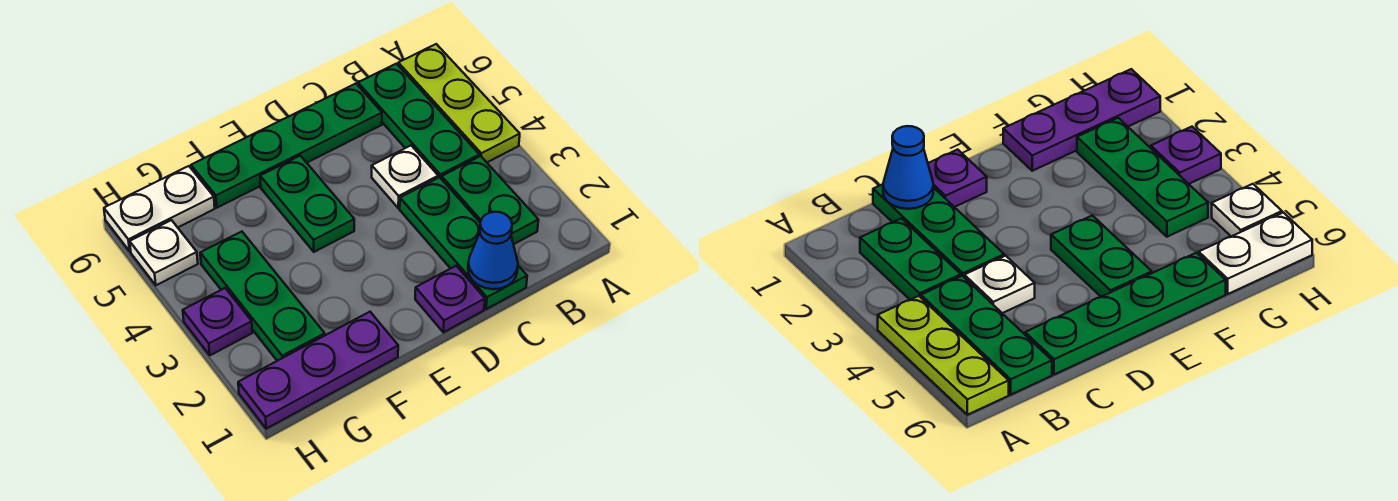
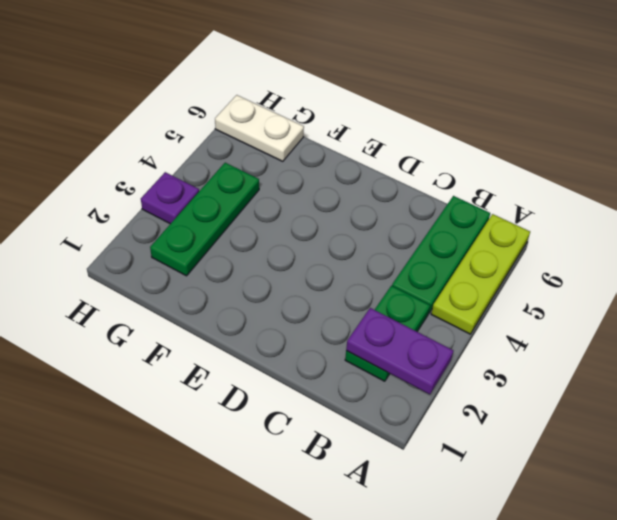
purple 1x2 plate [346,308,453,395] -> none
none -> green 1x3 plate [400,177,527,309]
none -> white 1x1 plate [372,146,438,208]
none -> green 1x4 plate [191,84,382,208]

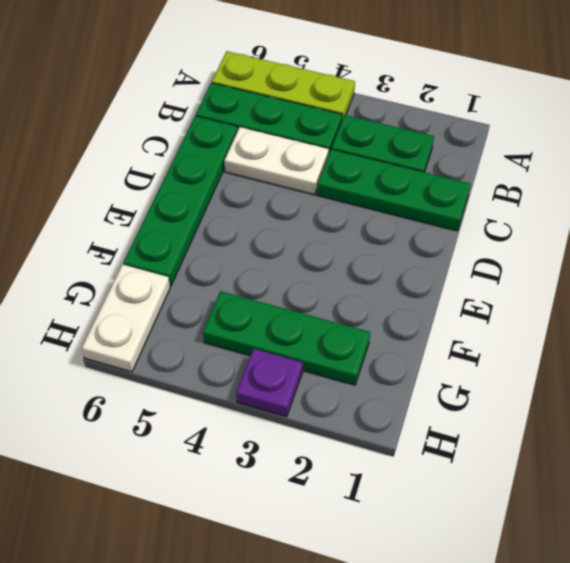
white 1x2 plate [224,127,329,195] -> white 1x1 plate [372,146,438,208]
none -> purple 1x1 plate [415,266,485,332]
none -> green 1x2 plate [260,156,354,252]
none -> purple 1x3 plate [238,312,398,429]

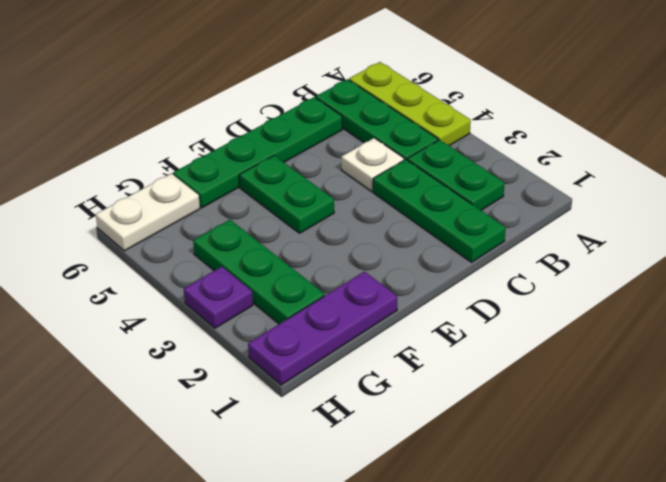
none -> purple 1x1 plate [415,266,485,332]
none -> white 1x1 plate [130,220,198,285]
none -> blue 1x1 cone [468,212,518,289]

